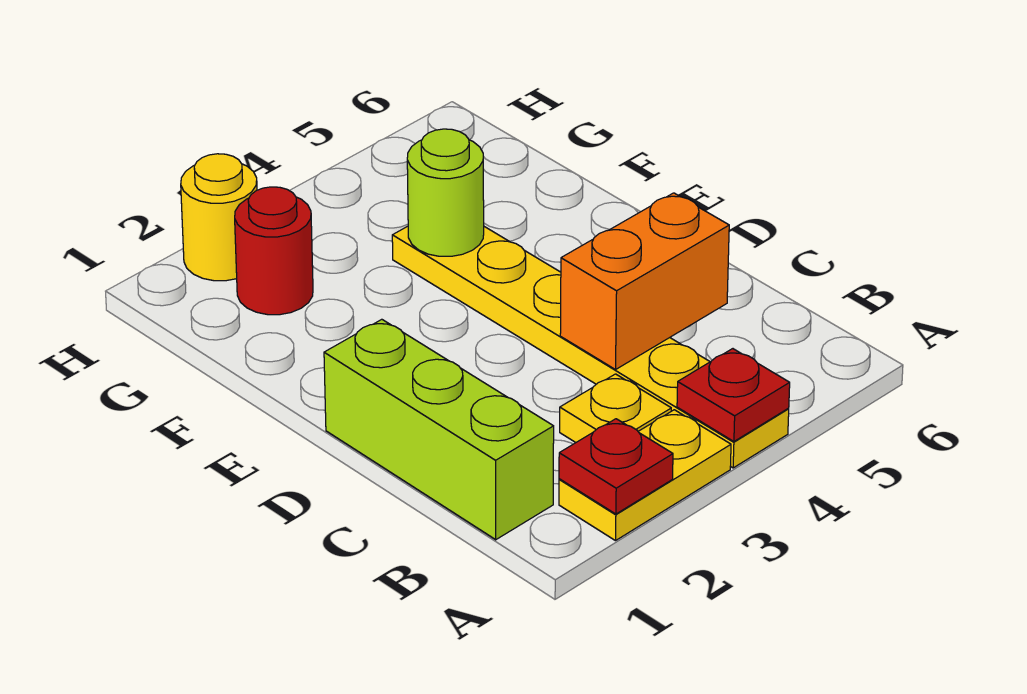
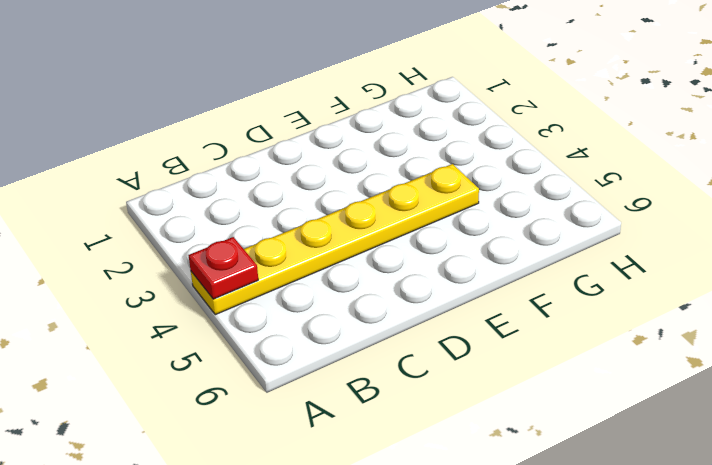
none -> yellow 1x2 plate [559,410,731,541]
none -> lime 1x3 brick [324,319,554,540]

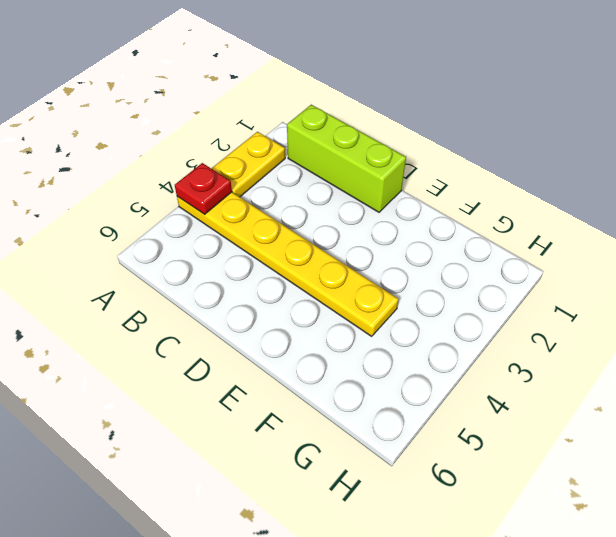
none -> yellow 1x1 plate [560,374,671,442]
none -> red 1x1 round brick [235,187,313,315]

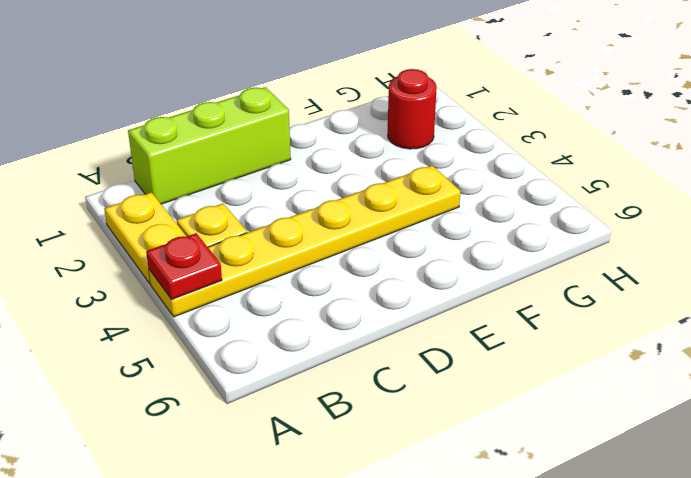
none -> yellow 1x1 round brick [181,154,257,281]
none -> red 1x1 plate [559,419,673,514]

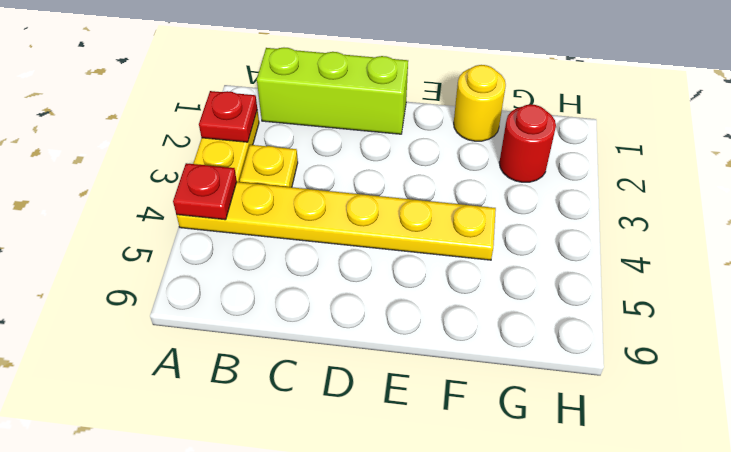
yellow 1x1 round brick [454,65,506,141] -> yellow 1x1 round brick moved to [181,154,257,281]
none -> orange 1x2 brick [560,193,729,370]
none -> lime 1x1 round brick [407,129,484,256]

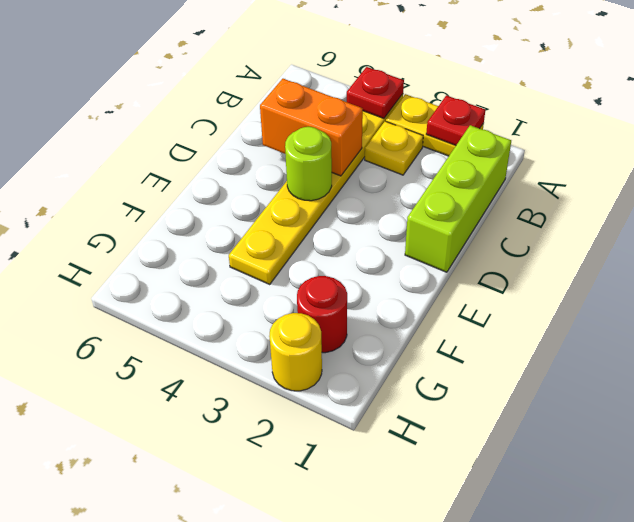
lime 1x1 round brick [285,127,332,201] -> lime 1x1 round brick moved to [407,129,484,256]

